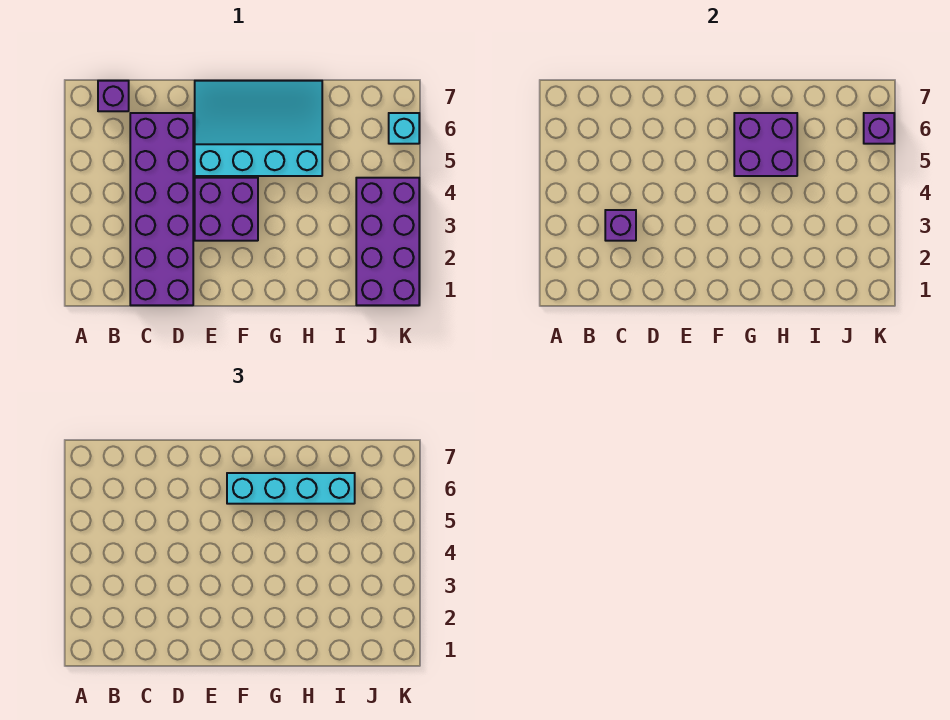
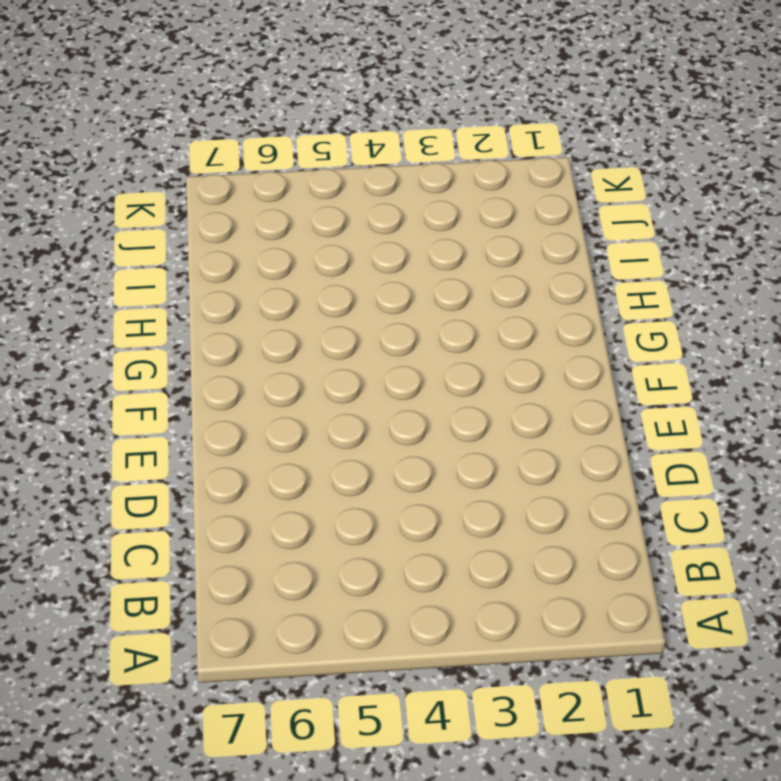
none -> purple 1x1 brick [98,81,129,111]
none -> purple 2x6 brick [130,113,193,305]

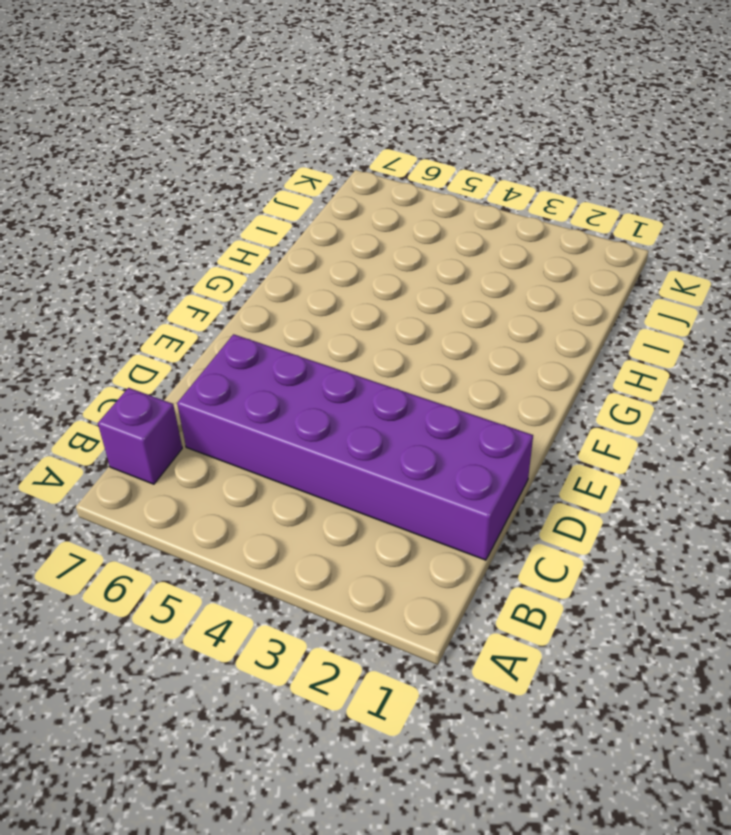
none -> purple 2x2 brick [195,178,258,241]
none -> cyan 3x4 slope [195,81,322,176]

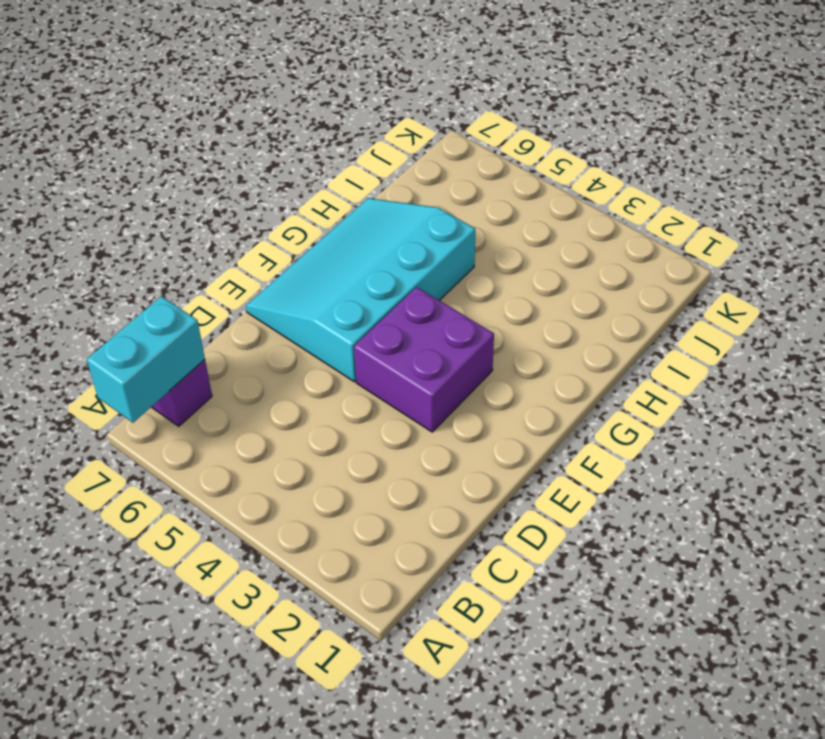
cyan 1x2 brick [87,296,205,423] -> none
none -> purple 2x6 brick [130,113,193,305]
none -> purple 2x4 brick [356,178,419,305]

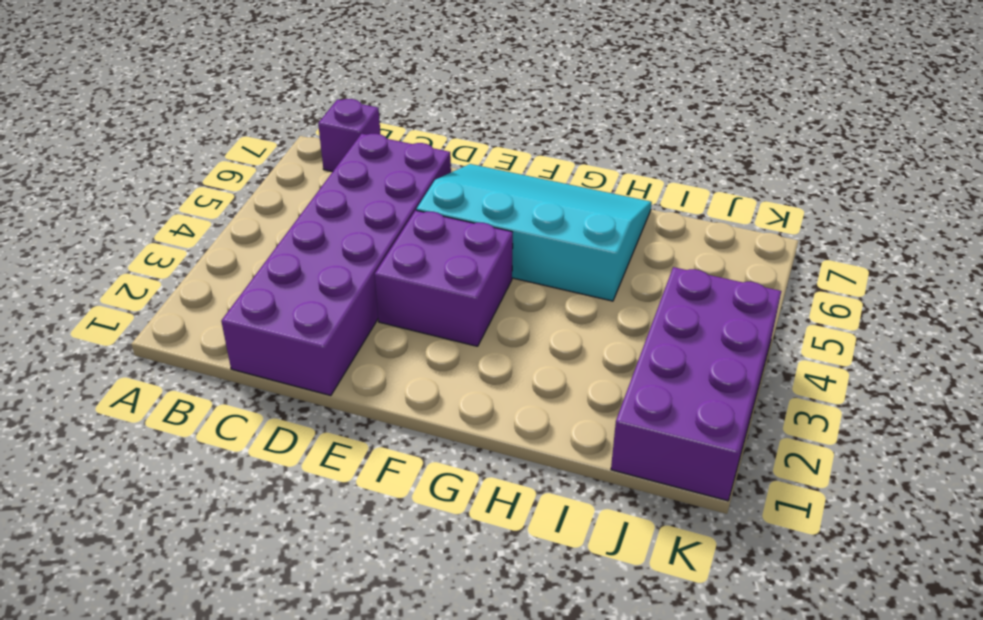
none -> cyan 1x1 brick [389,113,419,144]
none -> purple 1x1 brick [605,210,636,241]

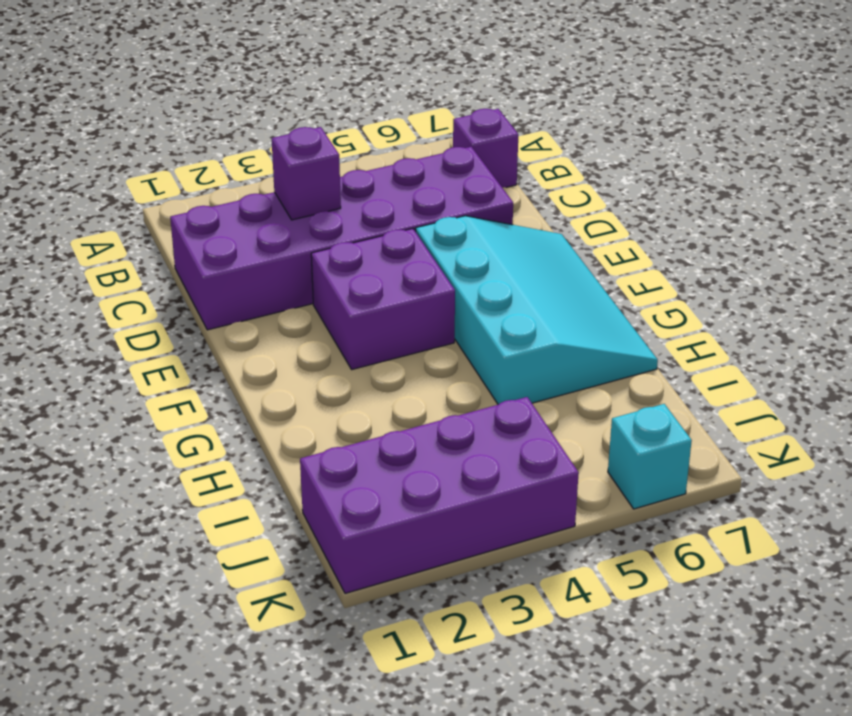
none -> purple 2x2 brick [734,113,797,176]
none -> purple 1x1 brick [864,113,894,144]

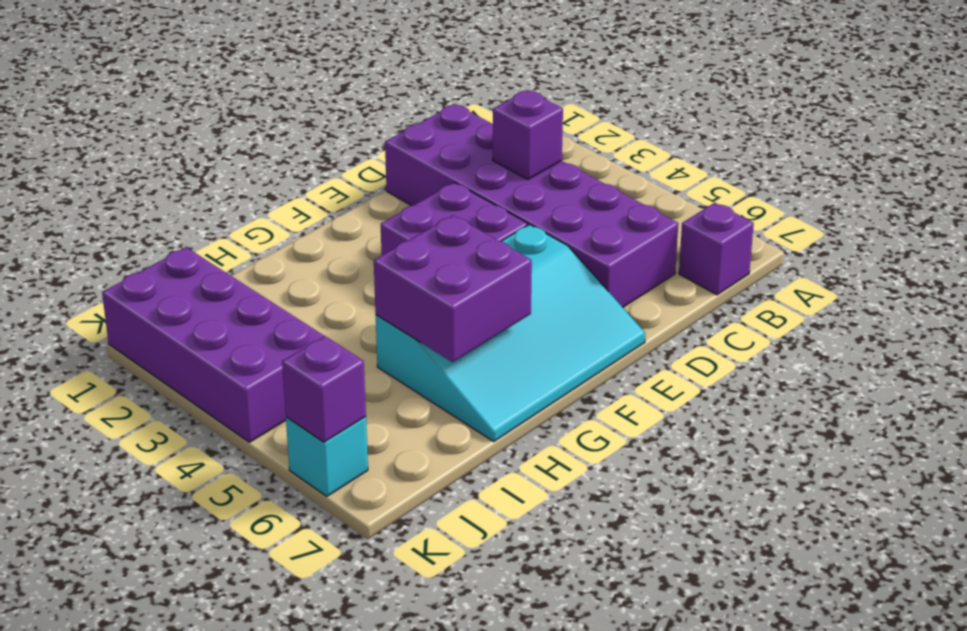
none -> cyan 1x4 brick [227,473,355,504]

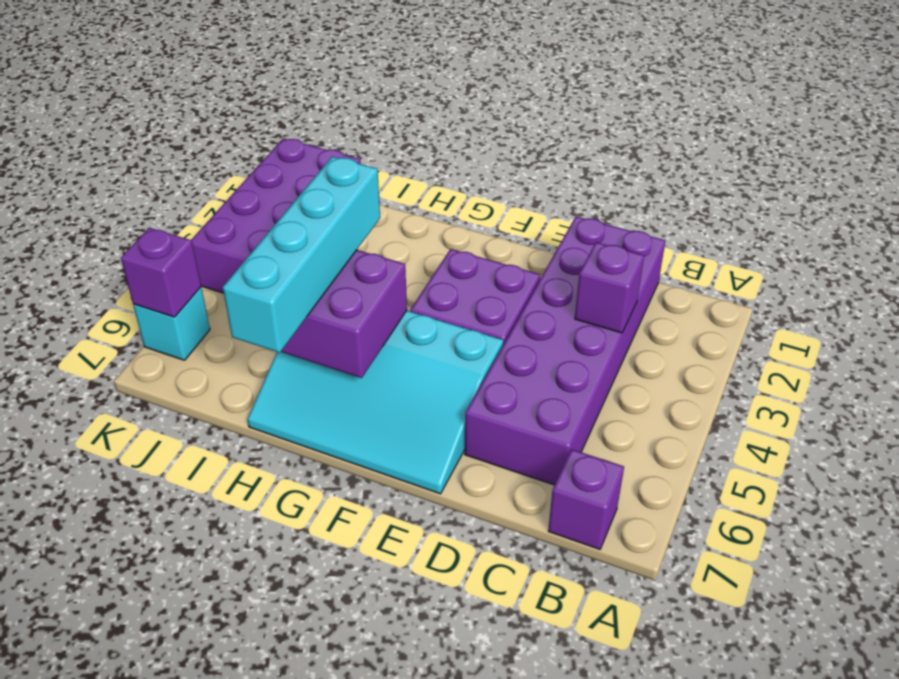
cyan 1x4 brick [223,157,380,353] -> cyan 1x4 brick turned to [227,473,355,504]

